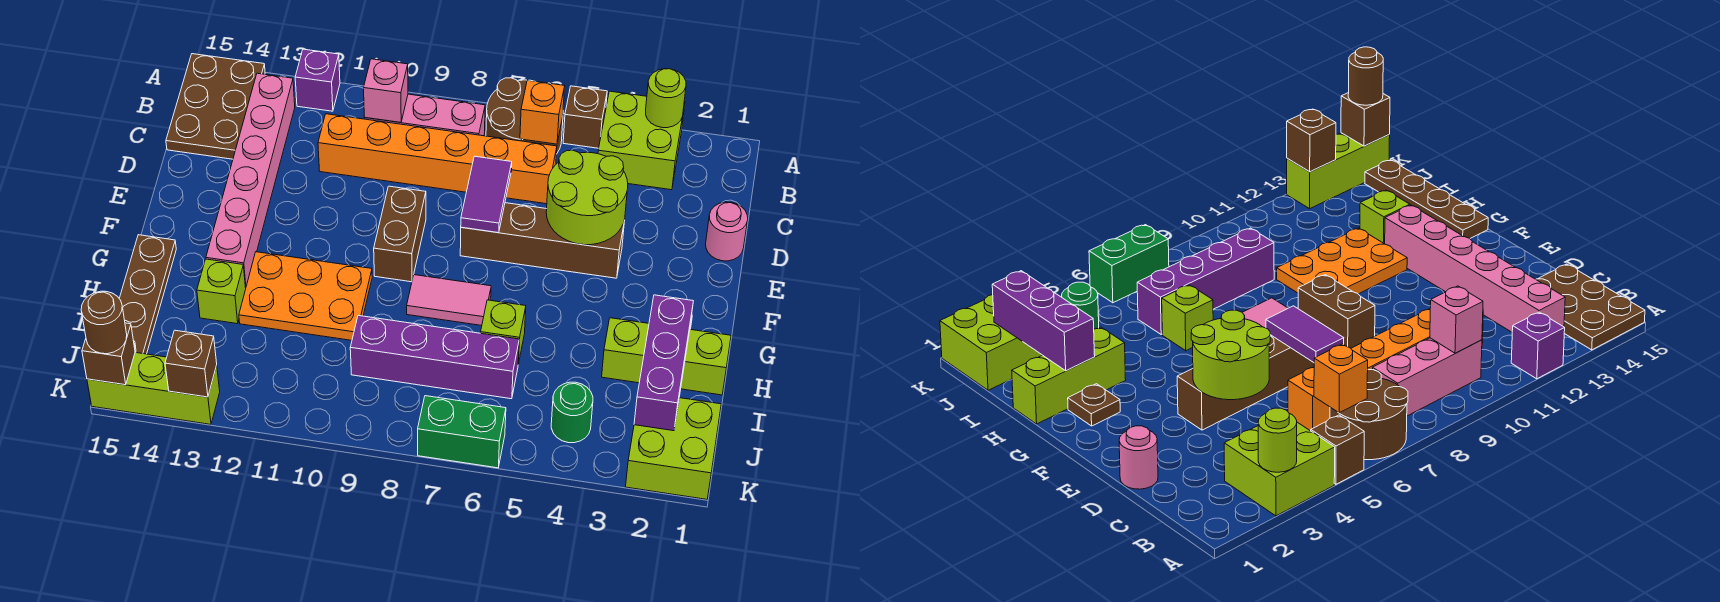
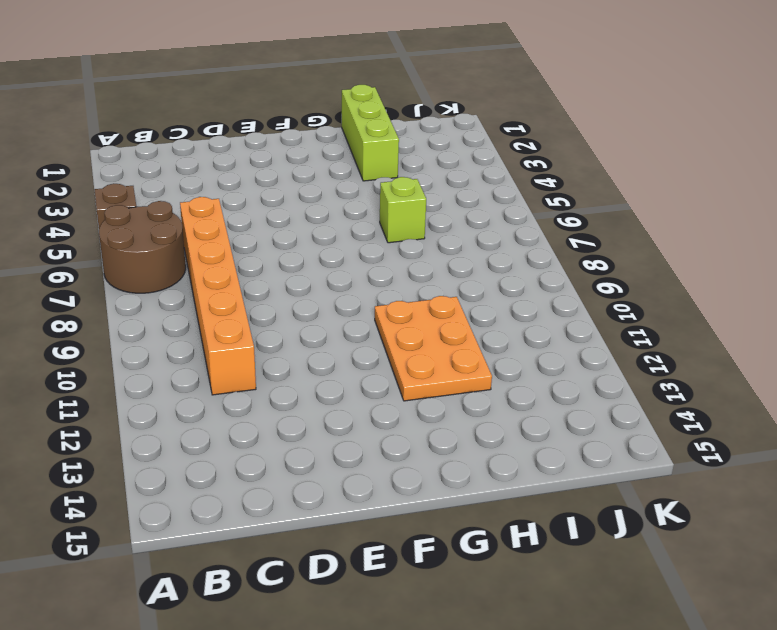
none -> lime 2x2 brick [598,91,685,190]
none -> purple 1x1 brick [295,49,340,111]
none -> brown 2x3 plate [166,54,265,159]
none -> pink 1x3 brick [364,94,485,136]

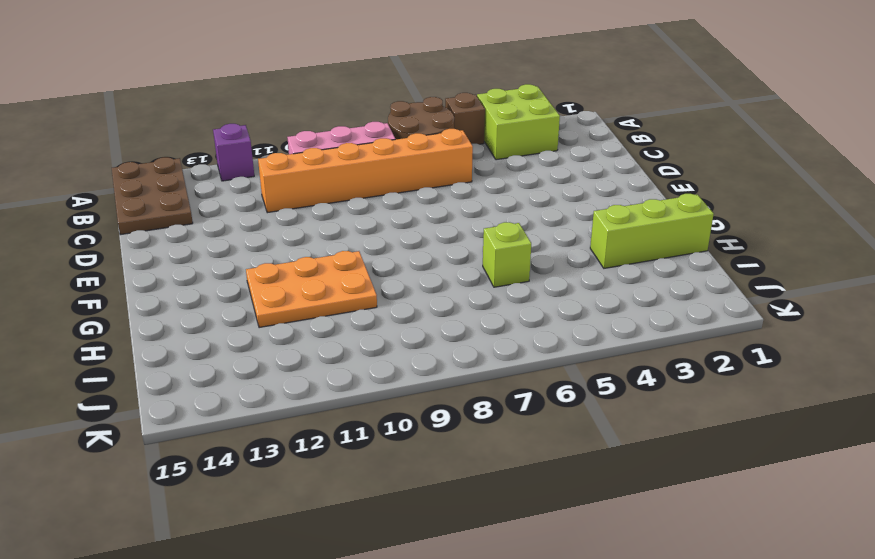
none -> pink 1x6 brick [206,73,295,288]
none -> pink 1x1 round brick [706,202,748,261]
none -> brown 1x4 brick [460,203,624,278]
none -> brown 1x2 brick [374,186,426,282]

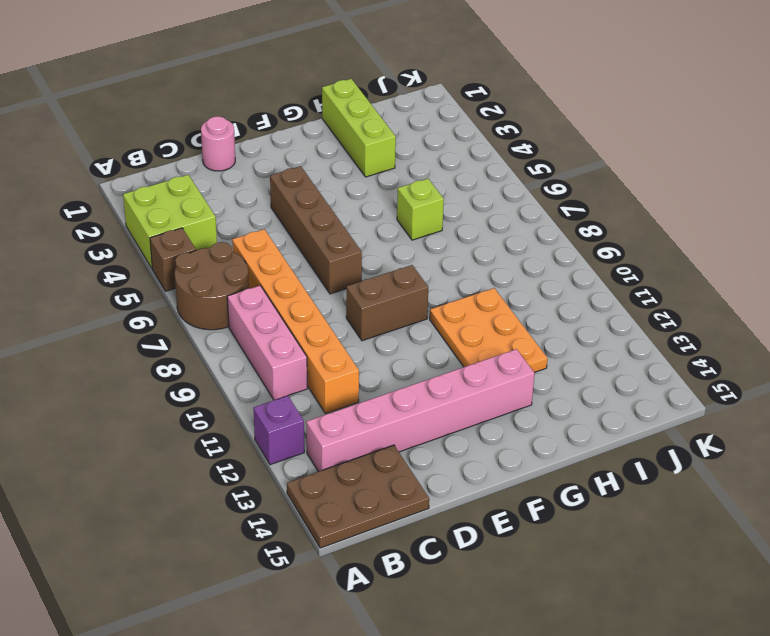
none -> brown 1x1 plate [1068,384,1120,426]
none -> pink 1x2 tile [407,275,491,326]
none -> brown 1x4 plate [119,235,176,354]
none -> lime 1x1 brick [197,259,246,324]

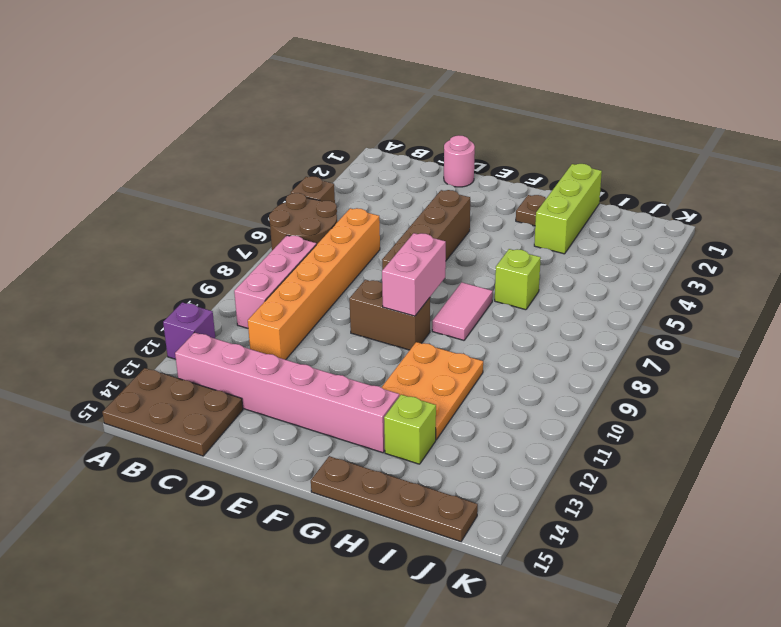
pink 1x2 brick [382,233,446,316] -> none
none -> lime 2x2 brick [598,91,685,190]
none -> purple 1x4 brick [350,315,519,399]
none -> lime 2x2 brick [626,398,721,499]
none -> green 1x1 round brick [551,382,593,443]

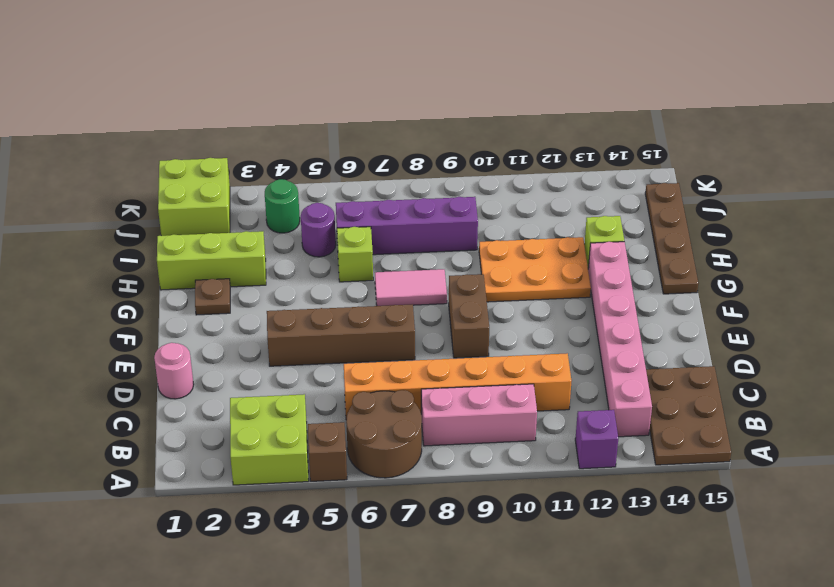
purple 1x1 round brick [301,203,336,257] -> none
none -> green 1x2 brick [418,396,506,468]
none -> lime 1x3 brick [87,352,220,424]
none -> lime 1x1 round brick [646,69,686,128]
none -> orange 1x1 brick [520,80,565,144]

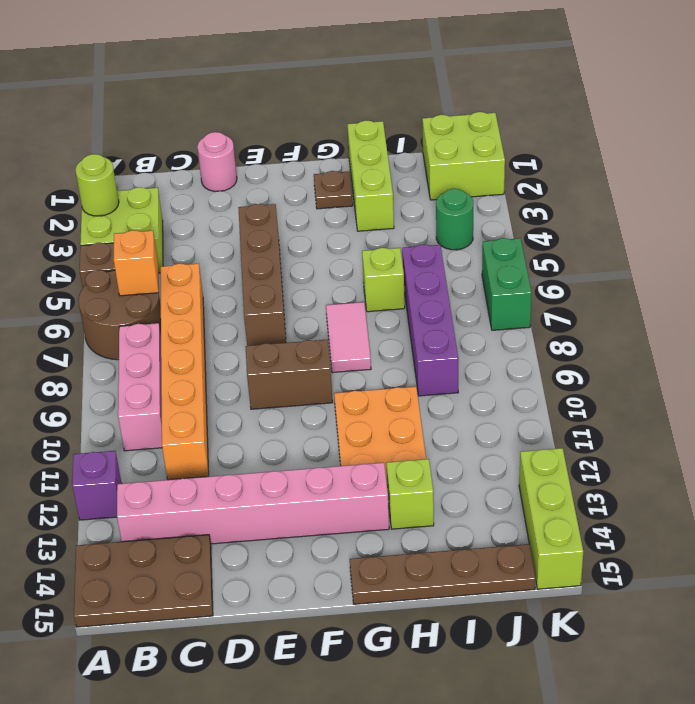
none -> pink 1x1 brick [364,59,408,122]
none -> lime 2x2 round brick [546,150,628,245]
none -> purple 1x2 tile [461,156,512,233]
none -> purple 1x3 brick [634,295,693,431]

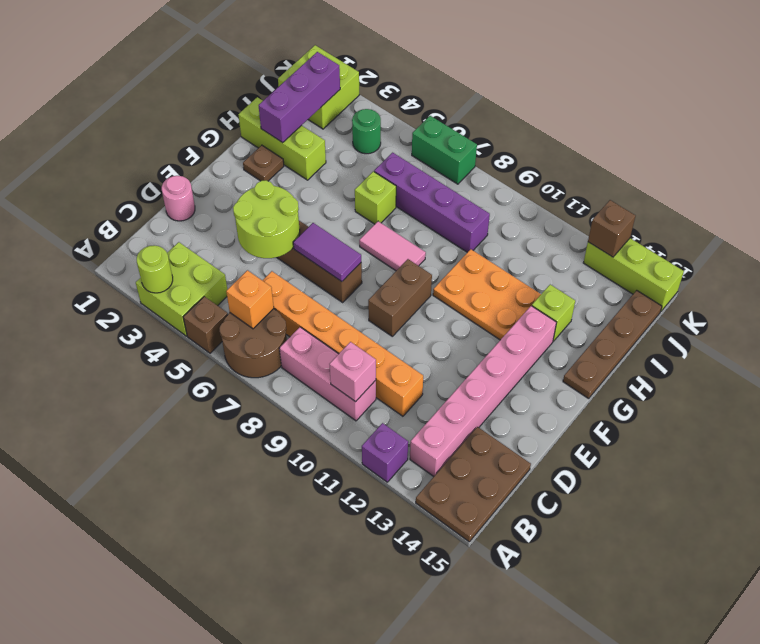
purple 1x2 tile [293,223,361,282] -> purple 1x2 tile turned to [461,156,512,233]
none -> brown 1x1 brick [82,323,135,385]
none -> brown 1x1 round brick [81,291,127,354]

